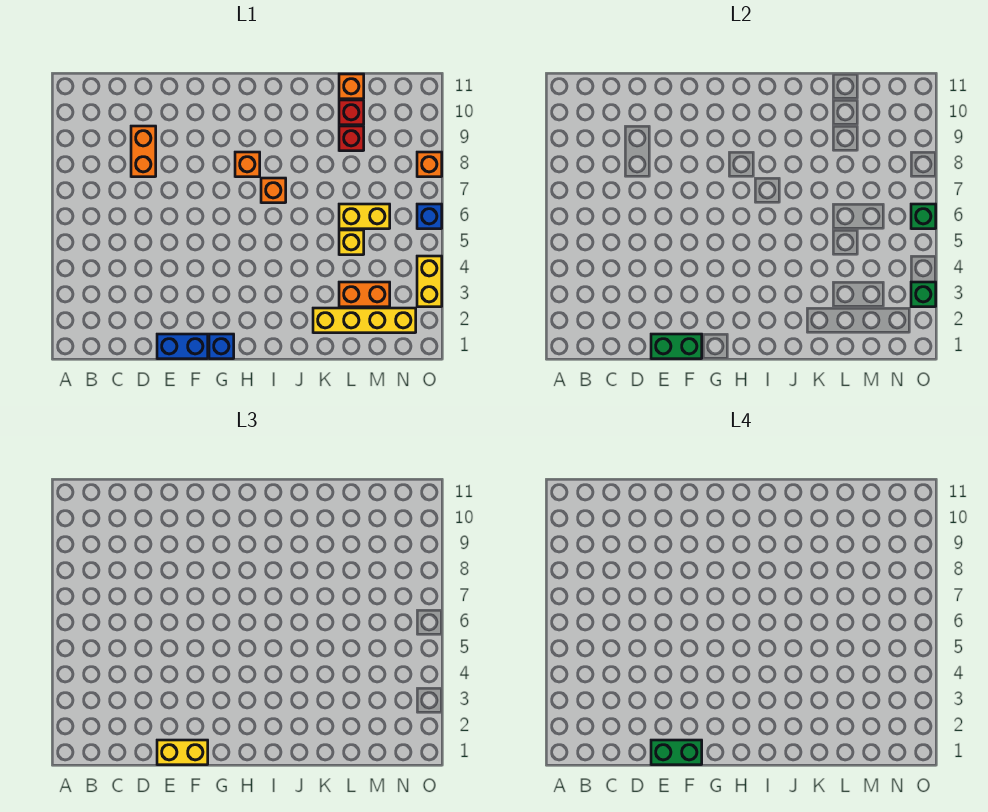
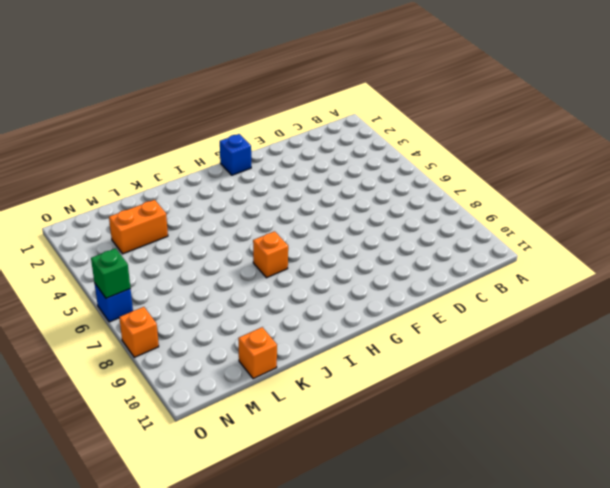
none -> orange 1x2 brick [131,126,156,177]
none -> blue 1x2 brick [157,334,208,359]
none -> orange 1x1 brick [235,152,260,177]

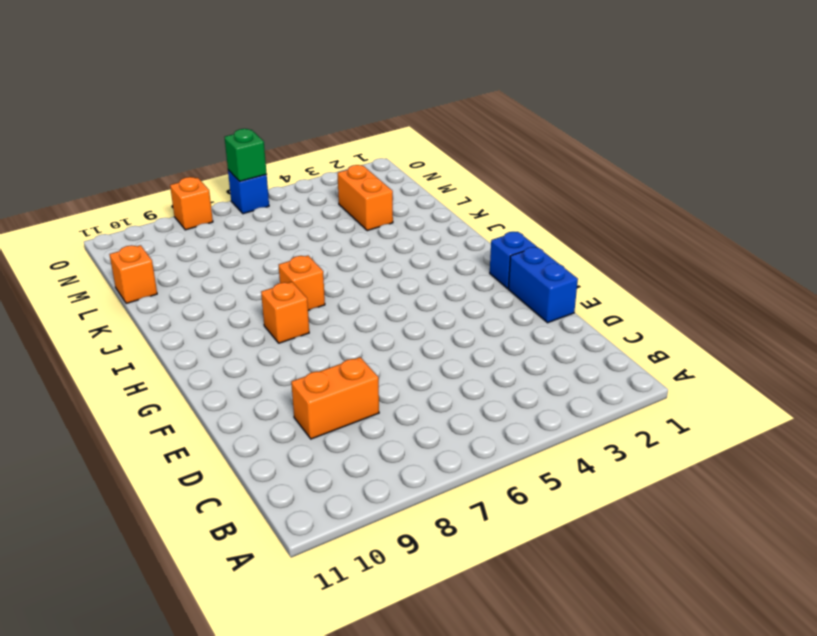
none -> yellow 1x4 brick [313,308,416,333]
none -> yellow 1x1 brick [339,230,364,255]
none -> yellow 1x2 brick [339,204,390,229]

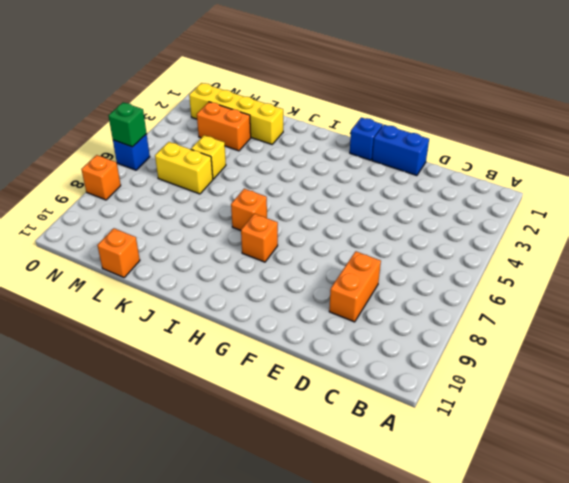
none -> red 1x1 brick [339,126,364,151]
none -> red 1x1 brick [339,100,364,125]
none -> yellow 1x2 brick [417,256,442,307]

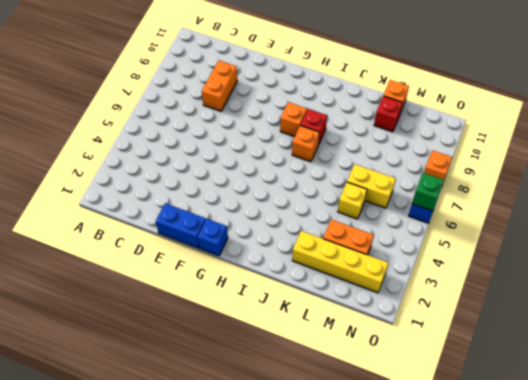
red 1x1 brick [300,109,327,145] -> red 1x1 brick moved to [339,126,364,151]
none -> yellow 1x2 brick [417,256,442,307]
none -> green 1x2 brick [651,334,702,359]
none -> green 1x1 brick [911,282,936,307]

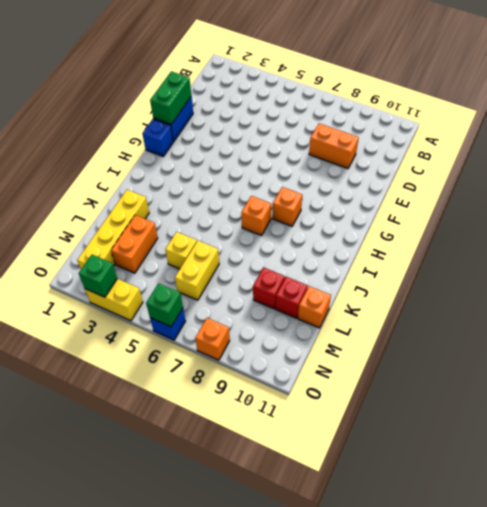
none -> yellow 1x2 brick [157,740,208,765]
none -> green 1x2 brick [651,740,702,765]

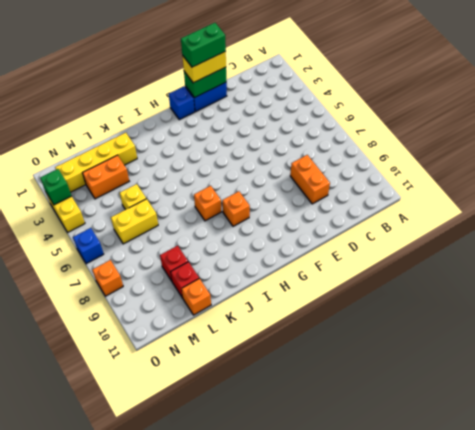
none -> green 1x1 brick [911,204,936,229]

